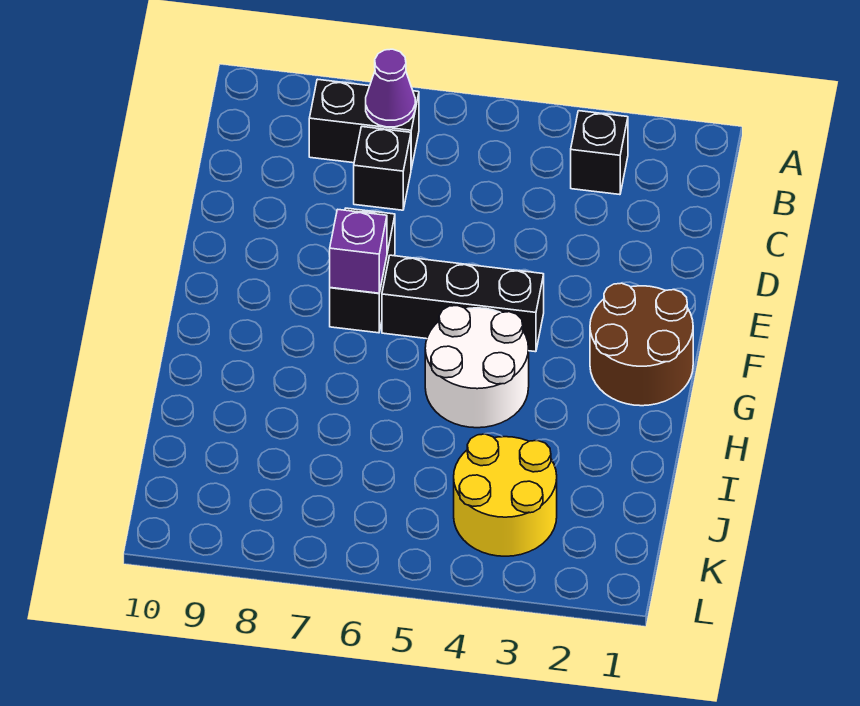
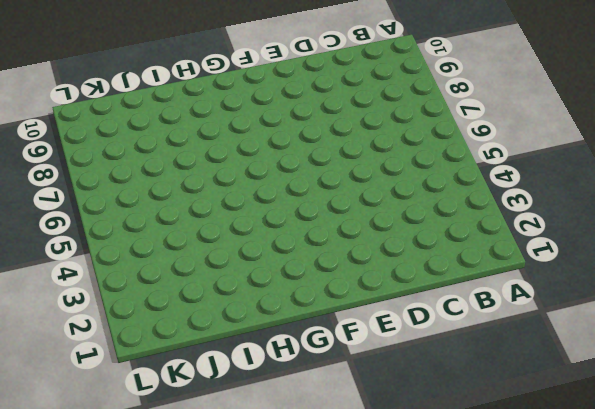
none -> black 1x1 brick [571,111,628,195]
none -> black 1x2 brick [309,79,419,169]

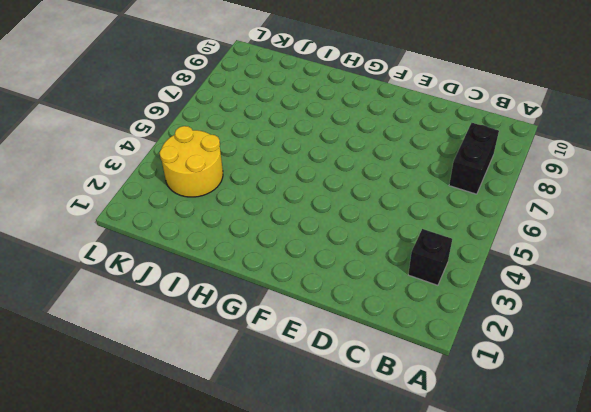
none -> black 1x1 brick [354,127,411,210]
none -> black 1x2 brick [330,208,395,333]

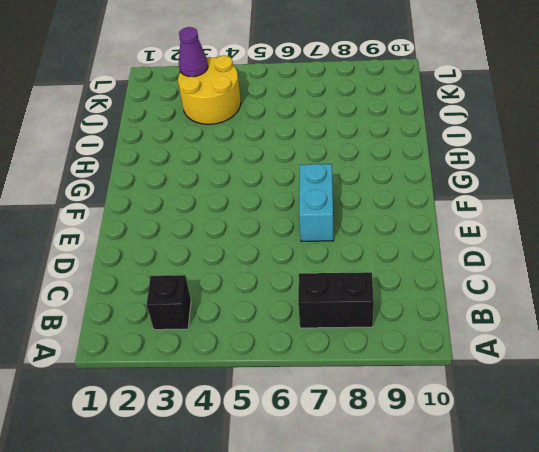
cyan 1x2 brick [299,164,334,241] -> black 1x2 brick [330,208,395,333]
purple 1x1 cone [179,27,208,77] -> purple 1x1 cone moved to [366,49,415,127]
none -> black 1x1 brick [354,127,411,210]
none -> brown 2x2 round brick [590,283,693,406]

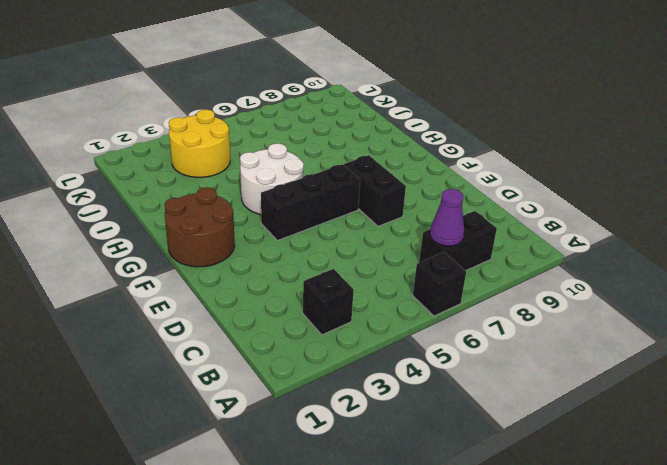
black 1x1 brick [413,252,466,316] -> black 1x1 brick moved to [354,127,411,210]
none -> purple 1x1 brick [330,210,387,293]

